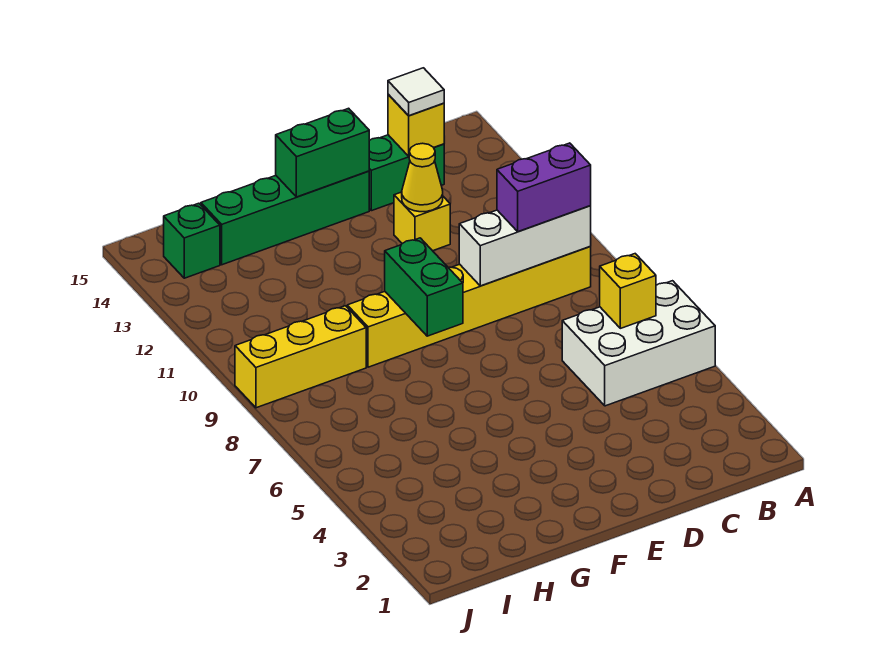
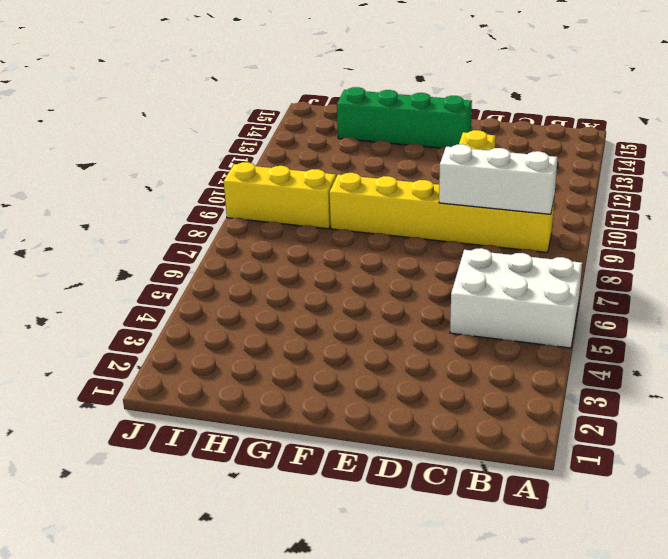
none -> green 1x2 brick [369,135,444,211]
none -> green 1x1 brick [164,203,220,278]
none -> yellow 1x1 brick [600,254,656,328]

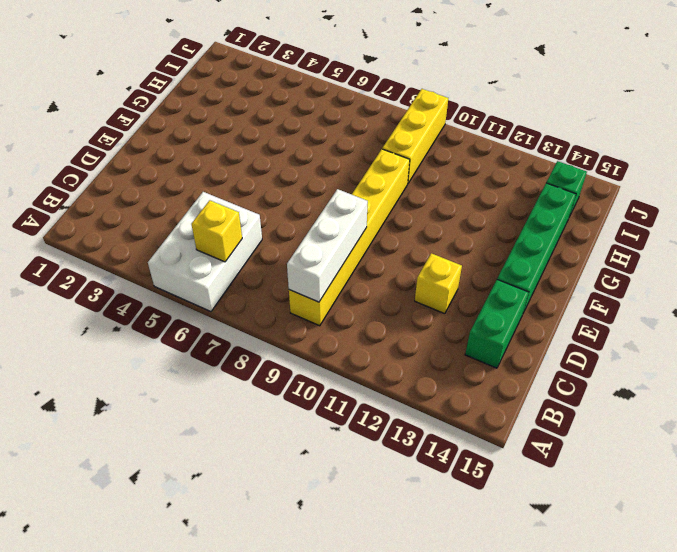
none -> yellow 1x1 brick [388,94,444,156]
none -> yellow 1x1 cone [402,143,443,212]
none -> green 1x2 brick [276,108,369,197]

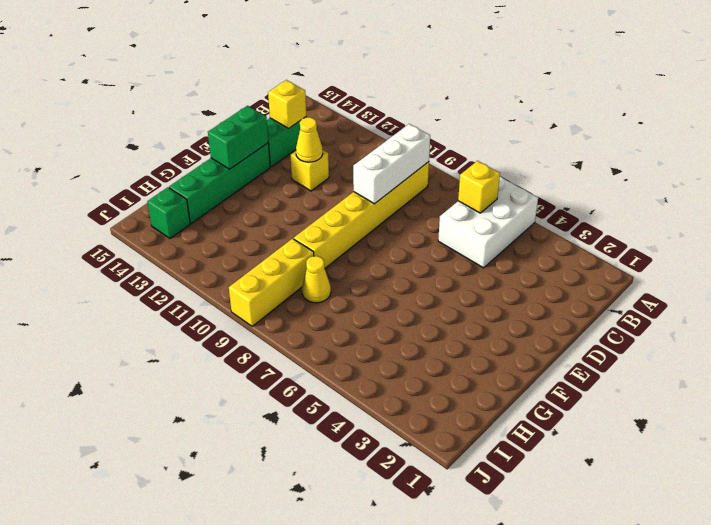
yellow 1x1 cone [302,256,331,303] -> none
none -> green 1x2 brick [385,238,463,336]
none -> purple 1x2 brick [497,143,591,232]
none -> white 1x1 tile [388,68,444,116]

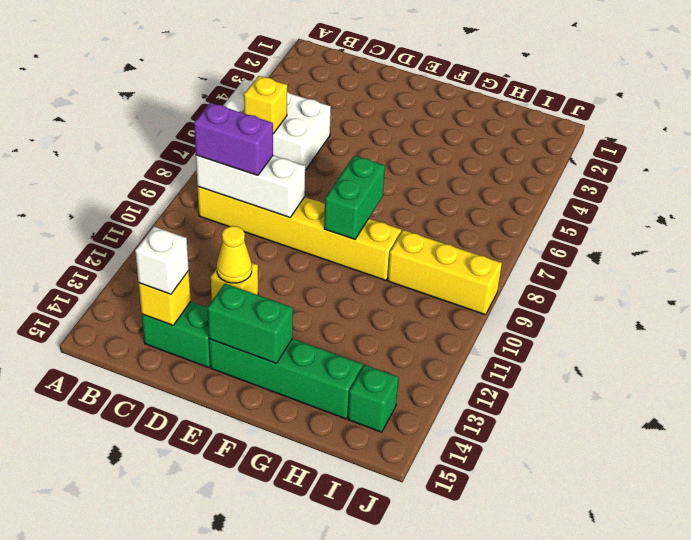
white 1x1 brick [135,227,189,294] -> white 1x1 tile [388,68,444,116]

